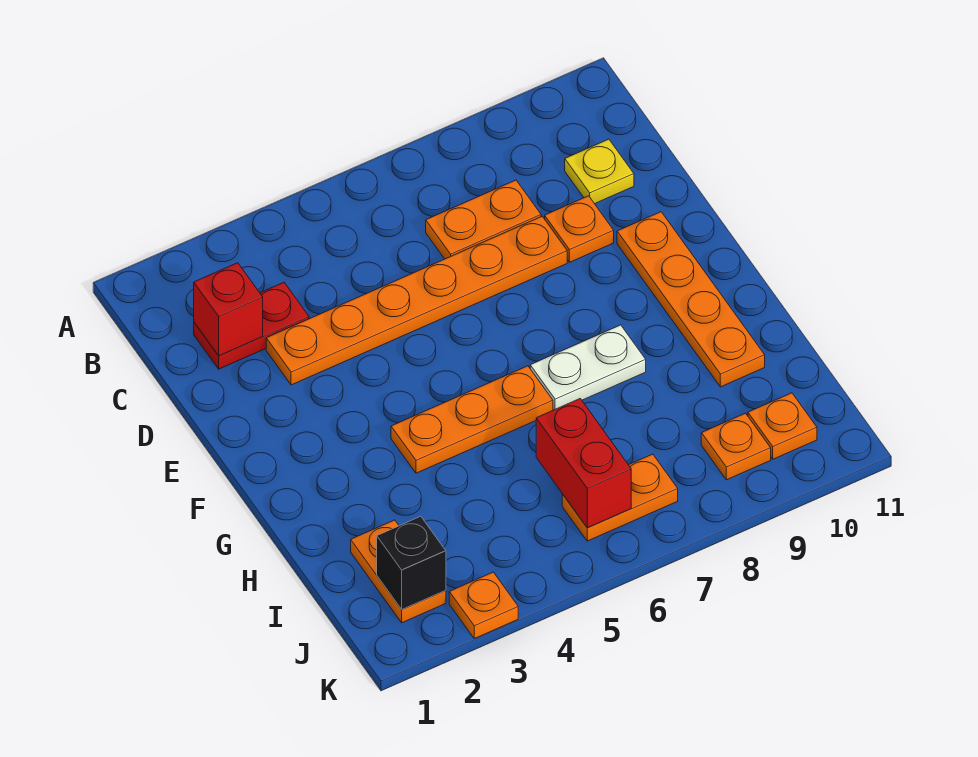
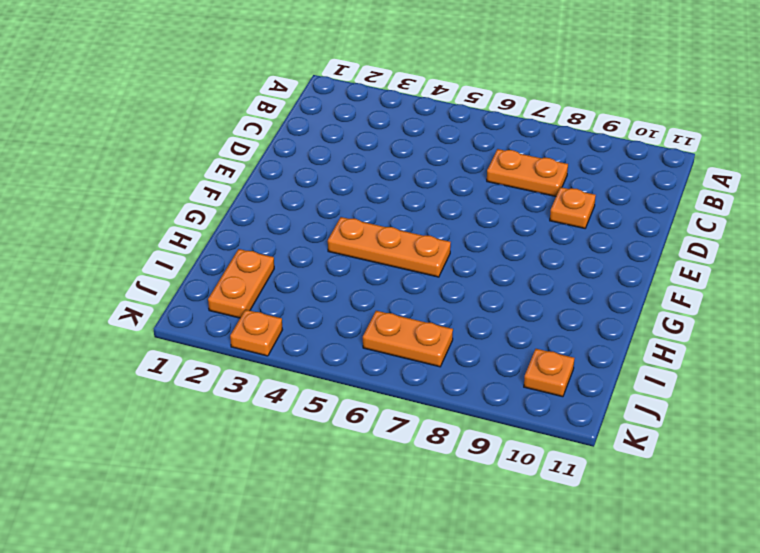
none -> red 1x2 plate [194,282,309,369]
none -> yellow 1x1 plate [565,139,634,204]
none -> orange 1x6 plate [266,216,567,385]

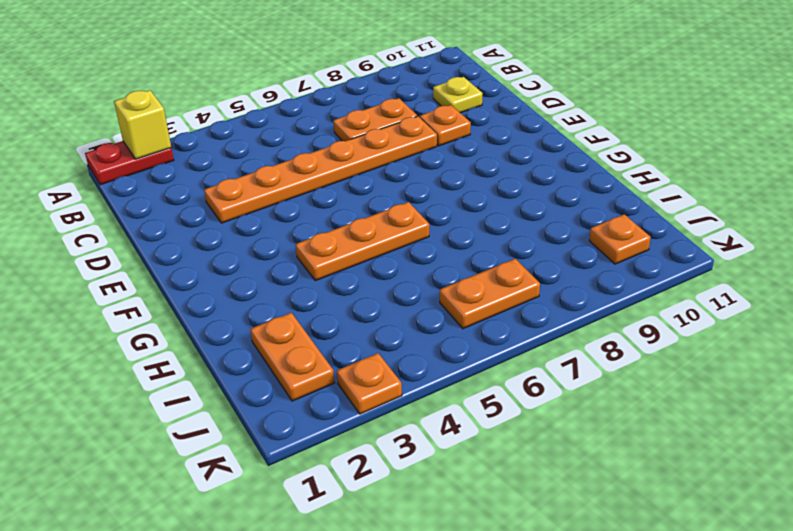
red 1x2 plate [85,141,174,185] -> red 1x2 plate moved to [194,282,309,369]
yellow 1x1 brick [114,90,171,159] -> none
none -> orange 1x4 plate [617,212,765,387]
none -> white 1x2 plate [530,325,646,410]
none -> orange 1x1 plate [701,413,771,480]

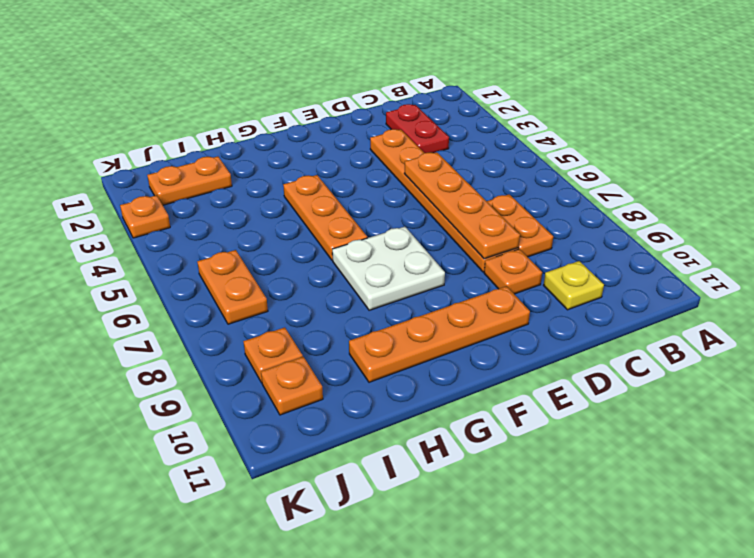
orange 1x4 plate [404,152,520,259] -> none
white 2x2 plate [332,227,445,310] -> white 1x2 plate [530,325,646,410]
none -> red 1x1 brick [194,263,263,356]
none -> red 1x2 brick [536,399,631,528]
none -> black 1x1 brick [377,516,446,609]

